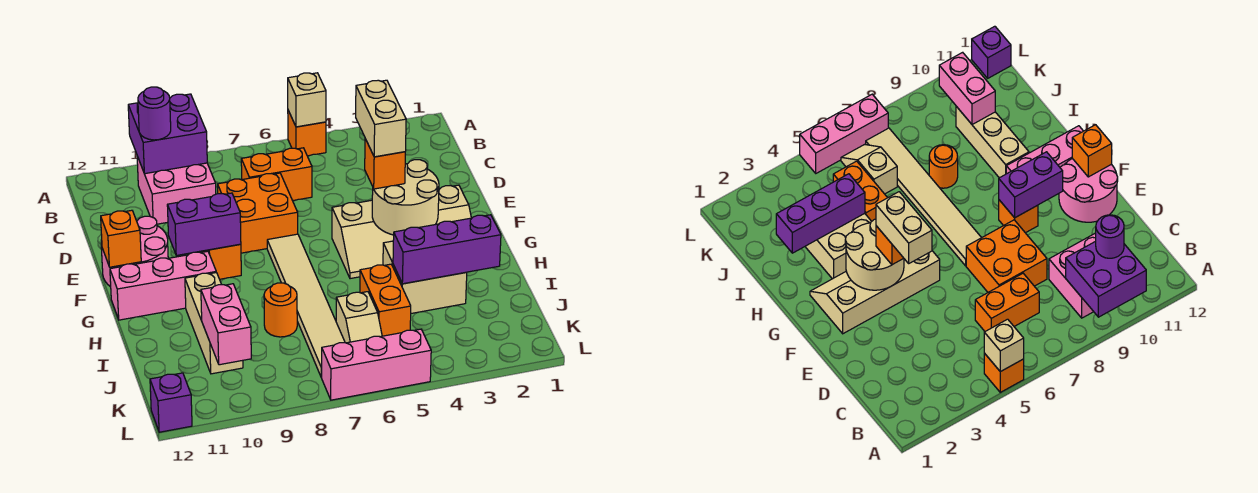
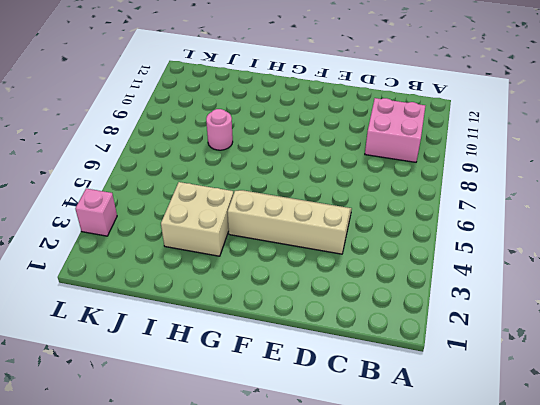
tan 2x4 slope [228,190,352,254] -> tan 2x4 slope turned to [332,185,471,279]
pink 1x1 round brick [206,109,233,150] -> orange 1x1 round brick [264,283,297,337]
pink 1x1 brick [75,189,117,236] -> none
none -> orange 1x1 brick [288,111,326,156]
none -> orange 1x2 brick [241,148,312,201]
none -> orange 2x2 brick [218,173,298,253]

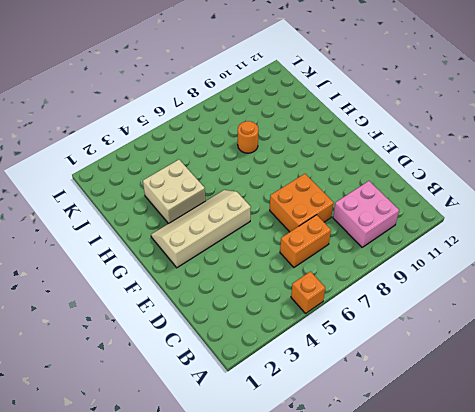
none -> pink 2x2 round brick [101,216,168,287]
none -> tan 1x6 tile [267,234,345,377]
none -> orange 1x1 brick [202,244,241,279]

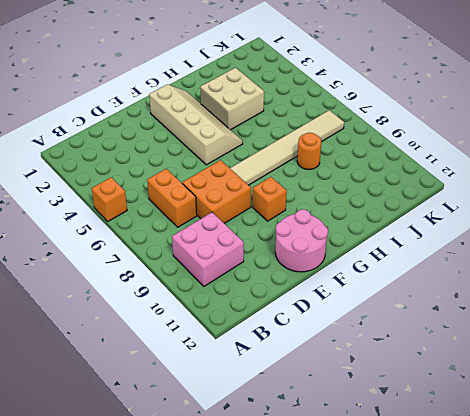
none -> pink 1x3 brick [110,251,216,320]
none -> tan 1x3 brick [185,273,243,374]
none -> orange 1x2 brick [360,264,411,336]

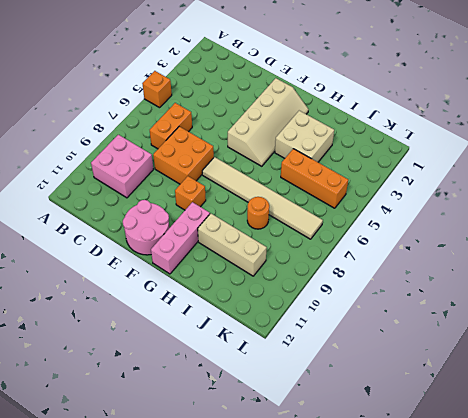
orange 1x3 brick [281,149,348,208] -> orange 1x2 brick [360,264,411,336]
none -> tan 1x2 slope [336,292,382,343]
none -> pink 1x3 brick [321,329,431,400]
none -> purple 1x1 brick [150,373,192,432]

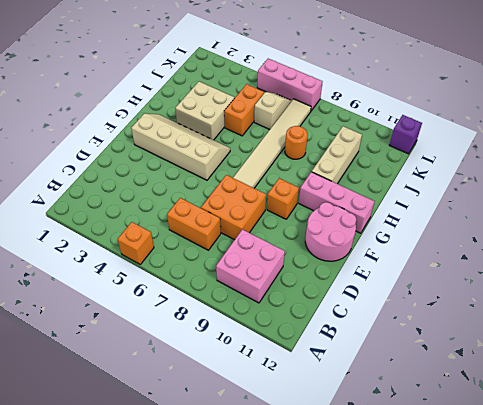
none -> tan 1x1 brick [288,73,326,127]
none -> purple 2x2 brick [128,94,207,174]
none -> tan 2x2 round brick [372,160,439,235]

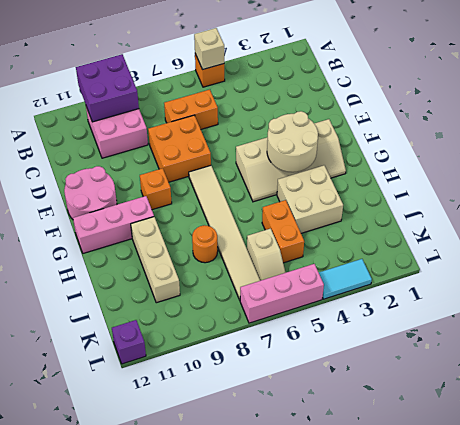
cyan 1x2 tile [319,259,372,299] -> none
none -> purple 1x2 brick [167,193,241,255]
none -> orange 1x1 brick [101,210,141,267]
none -> purple 1x3 brick [393,215,501,284]

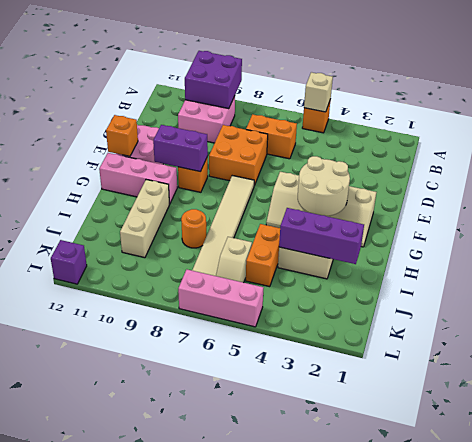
none -> pink 1x2 brick [201,284,251,365]
none -> purple 1x1 round brick [138,87,171,140]
none -> orange 1x1 brick [365,139,405,189]

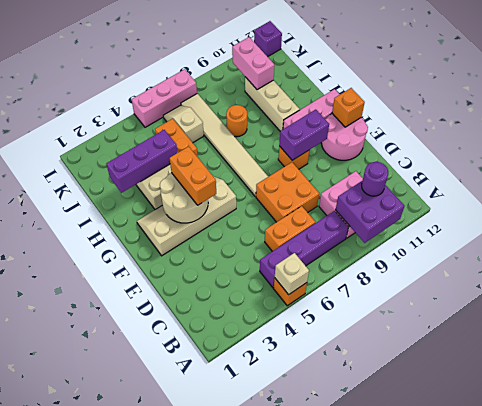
purple 1x4 brick [260,211,348,288] -> none
orange 1x2 brick [170,146,216,205] -> orange 1x1 brick [365,139,405,189]
none -> tan 1x2 brick [356,80,406,157]

